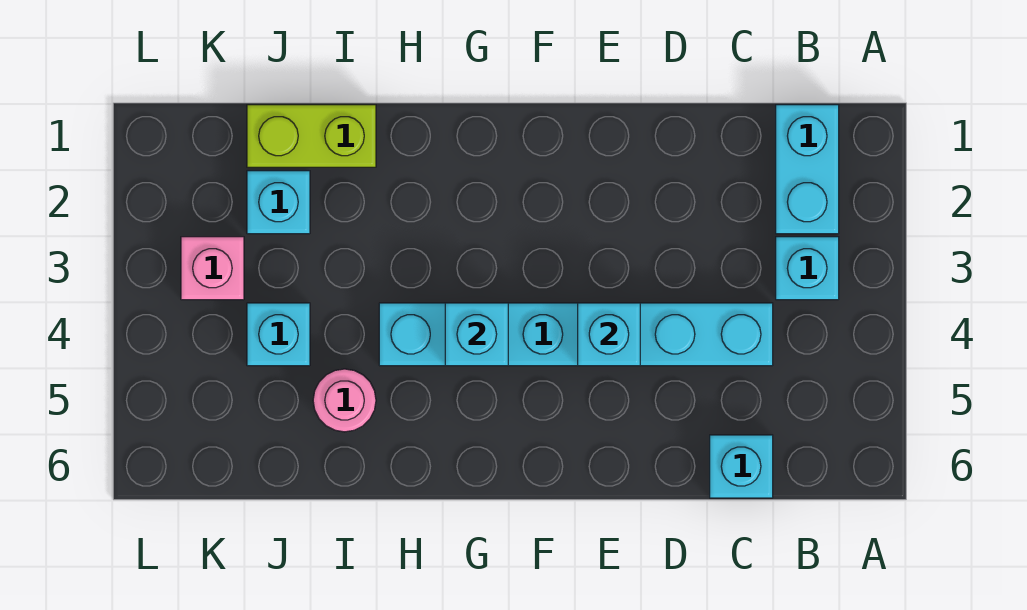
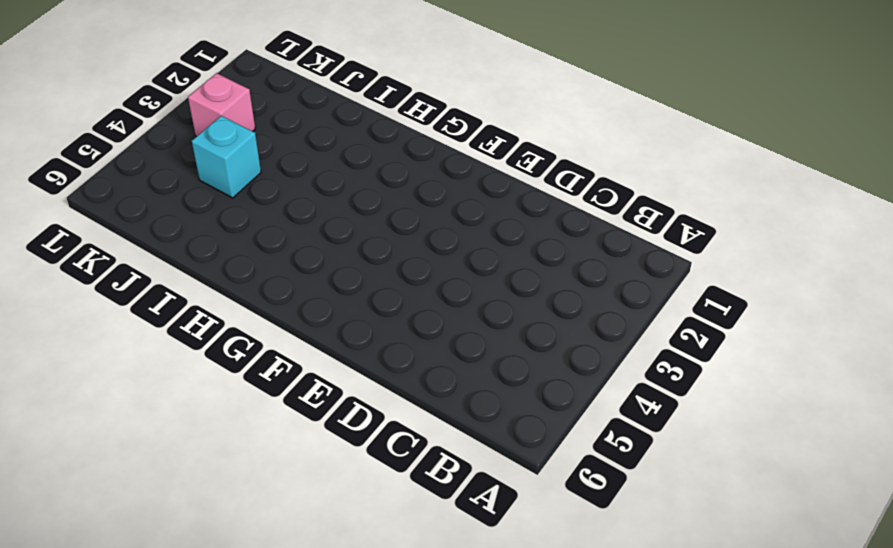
none -> cyan 1x2 brick [776,105,839,234]
none -> cyan 1x1 brick [776,237,839,300]

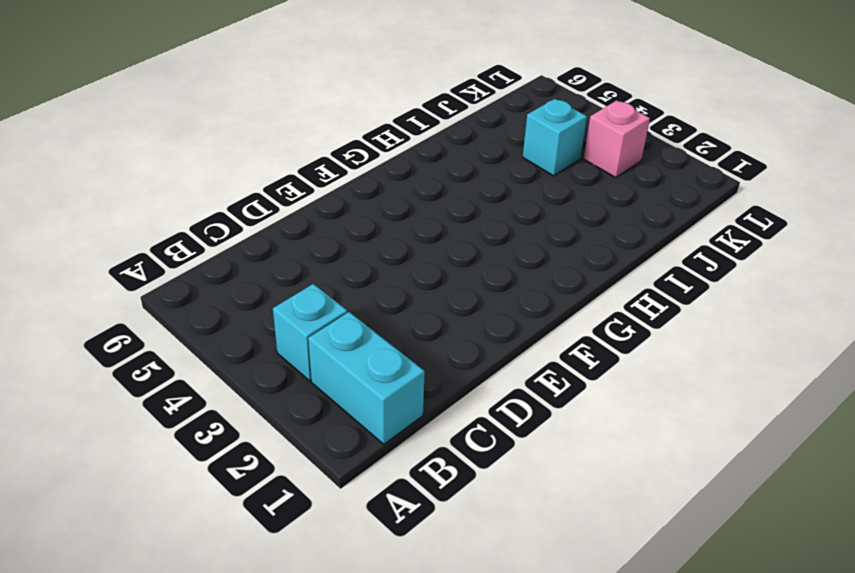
none -> cyan 1x6 brick [379,303,773,366]
none -> cyan 1x1 brick [710,435,773,498]

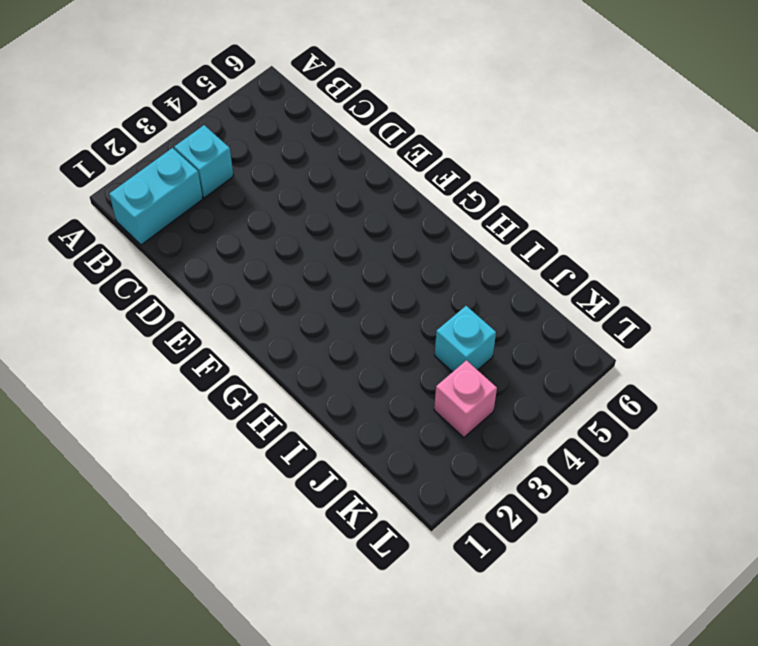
none -> cyan 1x6 brick [379,303,773,366]
none -> cyan 1x1 brick [710,435,773,498]

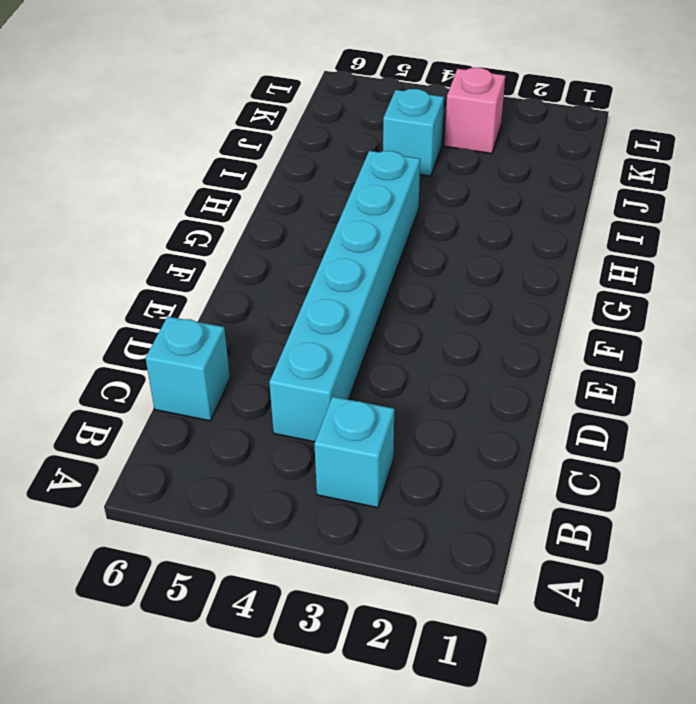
none -> cyan 1x2 brick [776,105,839,234]
none -> lime 1x2 brick [247,105,376,167]

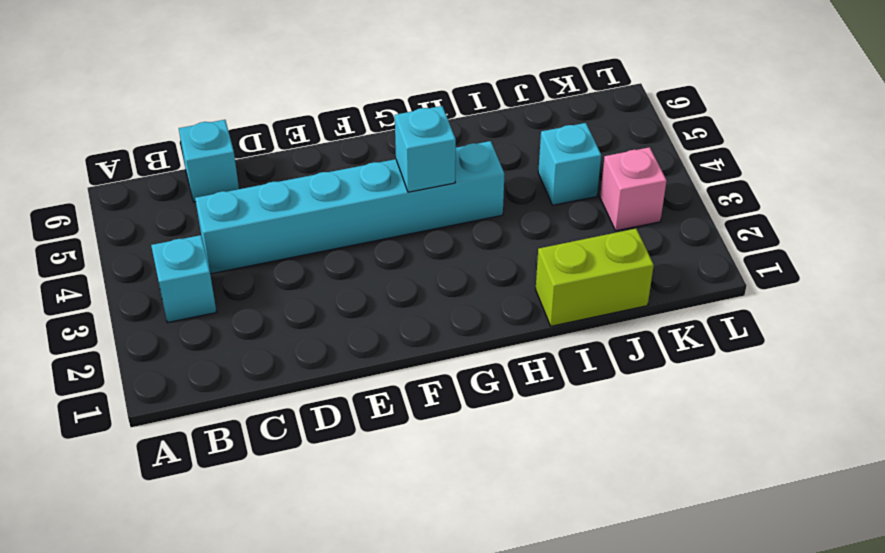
none -> cyan 1x2 brick [776,105,839,234]
none -> pink 1x1 round brick [313,369,376,432]

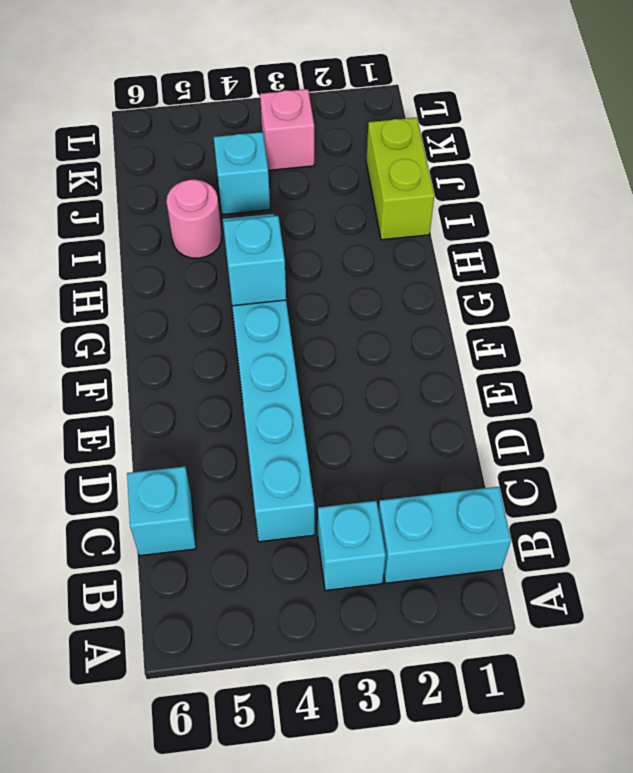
none -> cyan 1x1 brick [247,171,310,234]
none -> cyan 1x1 brick [578,303,640,366]

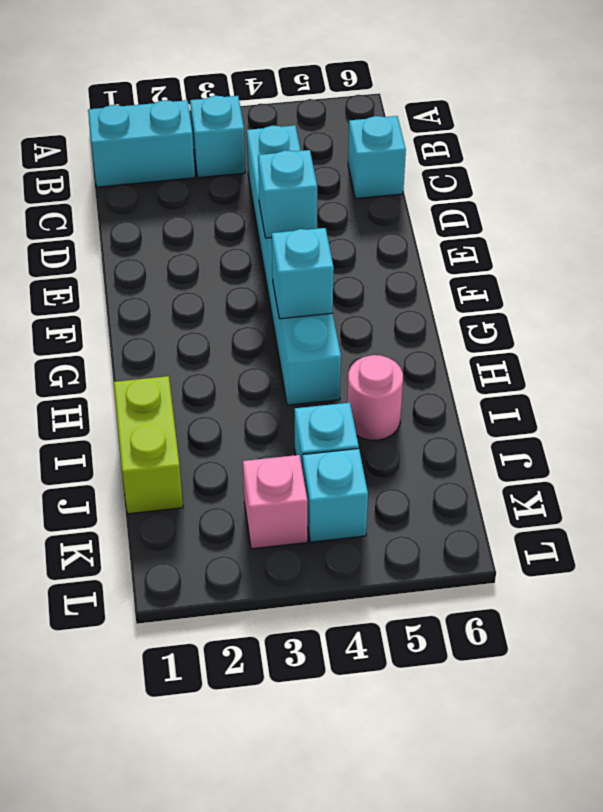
cyan 1x1 brick [303,449,368,542] -> cyan 1x1 brick moved to [247,171,310,234]

